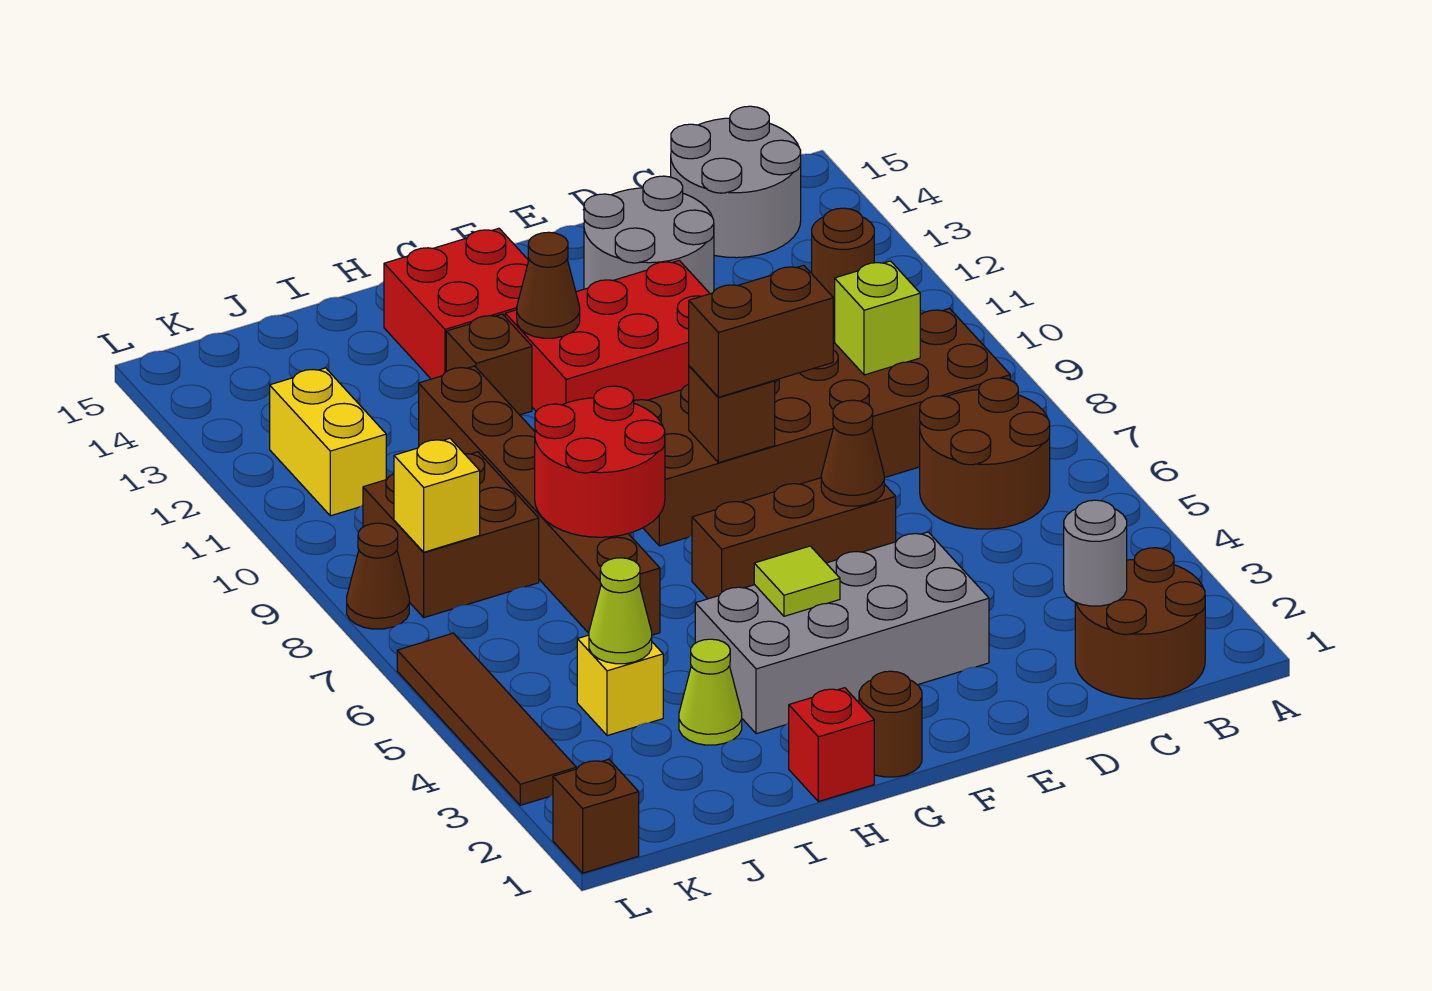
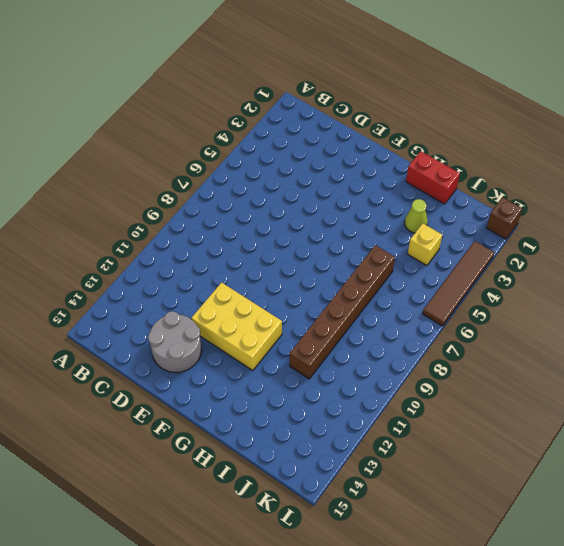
yellow 2x3 brick [191,283,282,371] -> red 2x3 brick [505,260,710,411]
red 1x2 brick [406,151,460,204] -> red 1x1 brick [789,688,874,802]
none -> brown 2x2 round brick [1075,548,1205,699]
none -> brown 2x2 round brick [920,378,1050,529]
none -> brown 2x6 brick [634,309,1010,546]
none -> brown 1x1 round brick [812,208,874,313]

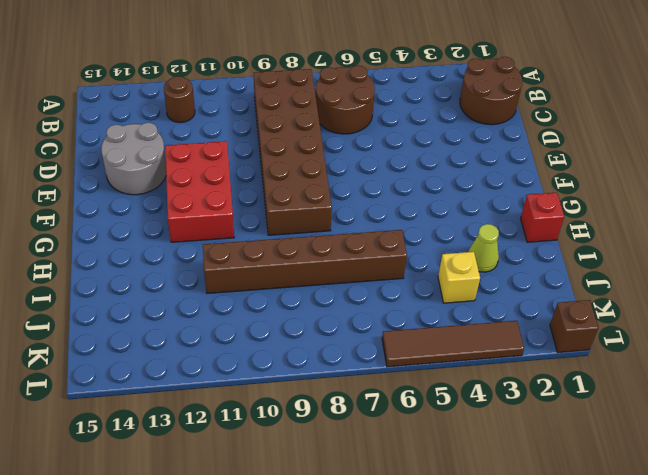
none -> grey 2x2 round brick [671,106,801,258]
none -> grey 2x4 brick [695,532,989,734]
none -> brown 1x3 brick [692,478,896,599]
none -> brown 1x1 round brick [859,671,922,777]

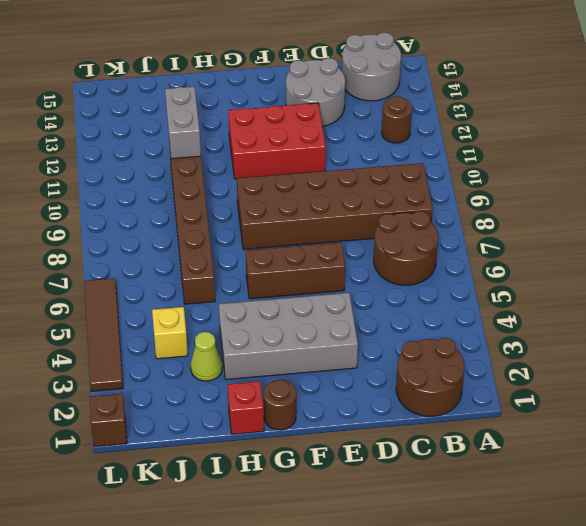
grey 1x2 brick [165,87,201,159] -> none
none -> red 2x2 brick [384,228,529,379]
none -> brown 1x1 brick [446,314,532,415]
none -> brown 2x2 brick [363,452,539,618]
none -> yellow 1x2 brick [270,368,386,516]

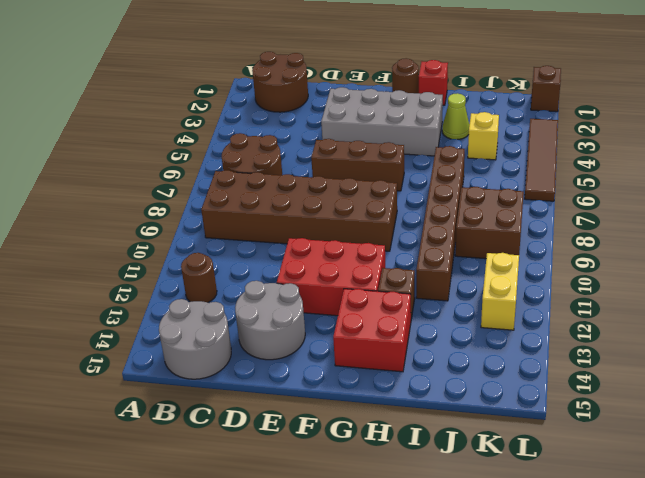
none -> brown 1x1 cone [347,523,409,629]
none -> grey 1x1 round brick [1064,500,1127,606]
none -> lime 1x1 brick [835,261,920,375]
none -> brown 1x1 cone [821,400,884,506]

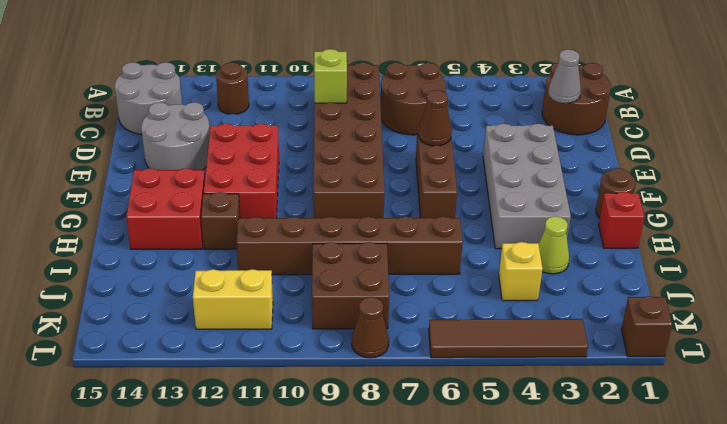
grey 1x1 cone [548,49,581,103] -> grey 1x1 round brick [1064,500,1127,606]
none -> brown 1x1 brick [689,366,775,463]
none -> lime 1x1 tile [754,546,840,616]
none -> brown 1x1 cone [517,232,580,338]
none -> red 2x2 round brick [535,386,665,537]

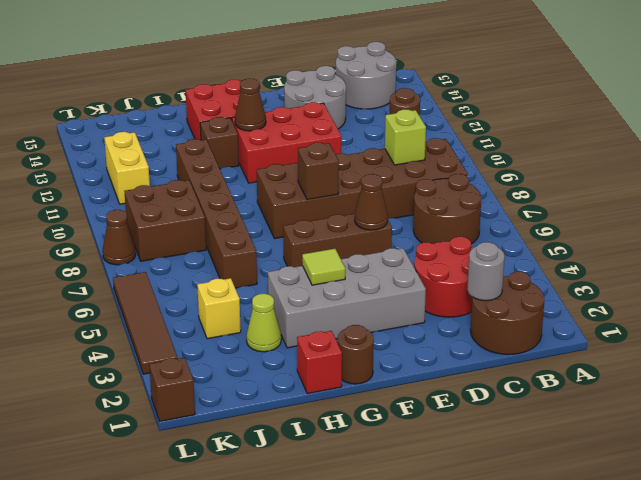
red 2x2 round brick [414,237,473,317] -> red 2x2 round brick moved to [535,386,665,537]
none -> lime 1x1 cone [589,558,652,664]
none -> yellow 1x1 brick [394,438,480,552]
none -> brown 1x2 brick [689,265,833,397]

